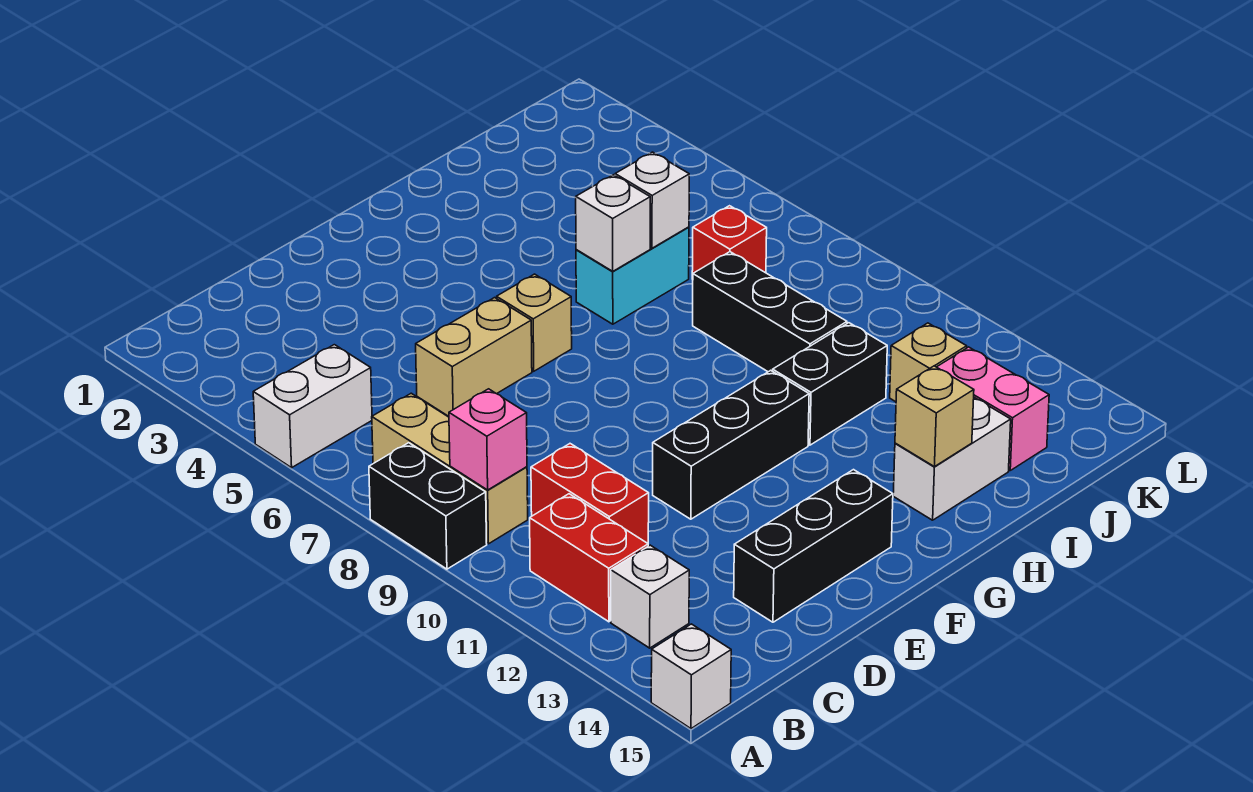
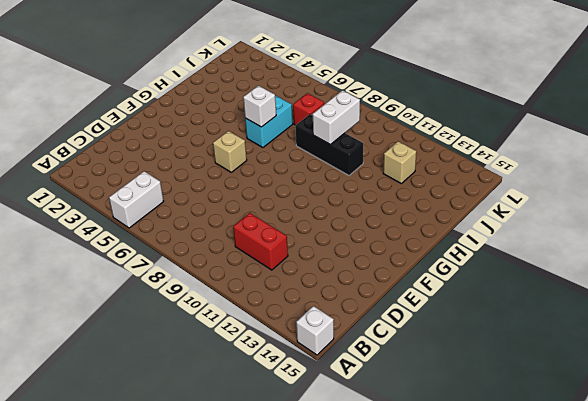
white 1x2 brick [313,90,360,144] -> white 1x2 brick moved to [893,397,1011,520]
none -> black 1x2 brick [369,443,487,569]
none -> tan 1x3 brick [372,393,528,544]
none -> red 1x2 brick [530,494,648,622]

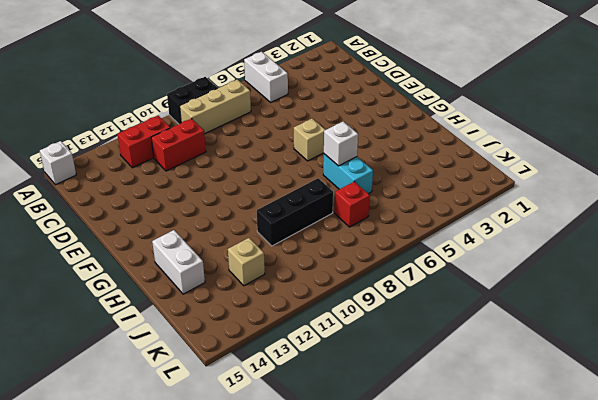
none -> white 1x1 brick [611,545,689,648]
none -> tan 1x2 brick [416,298,532,416]
none -> black 1x3 brick [734,470,893,622]

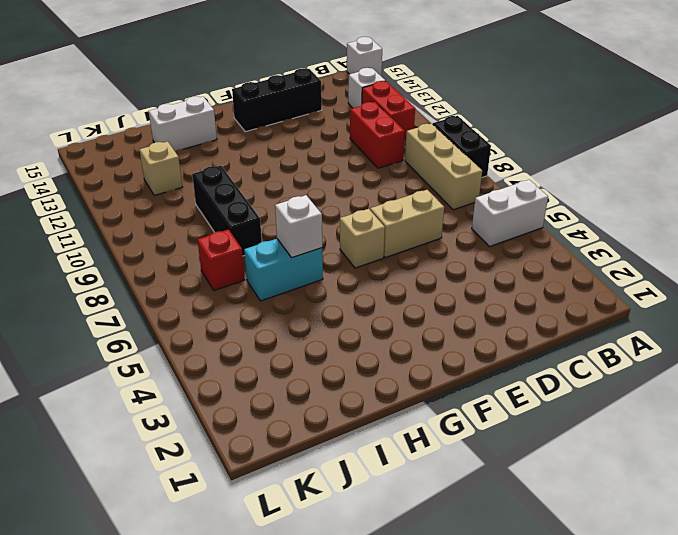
none -> black 1x3 brick [653,370,809,519]
none -> black 1x2 brick [773,323,887,445]
none -> pink 1x2 brick [937,347,1049,470]

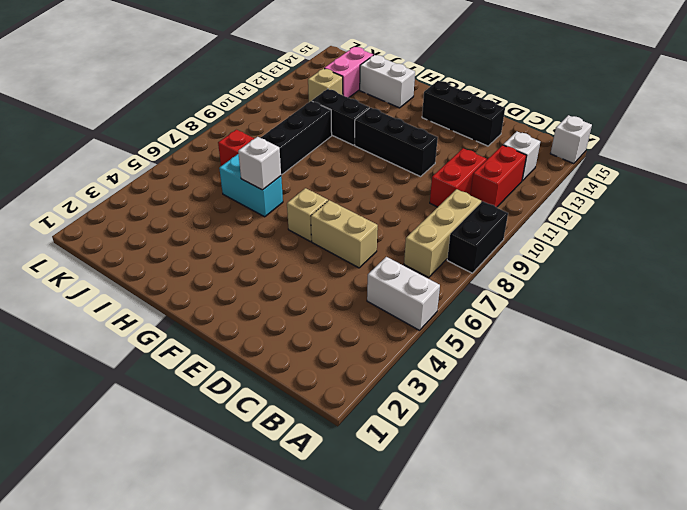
none -> pink 1x1 brick [449,389,527,490]
none -> tan 1x1 brick [895,366,974,467]
none -> white 1x1 brick [615,152,689,248]

